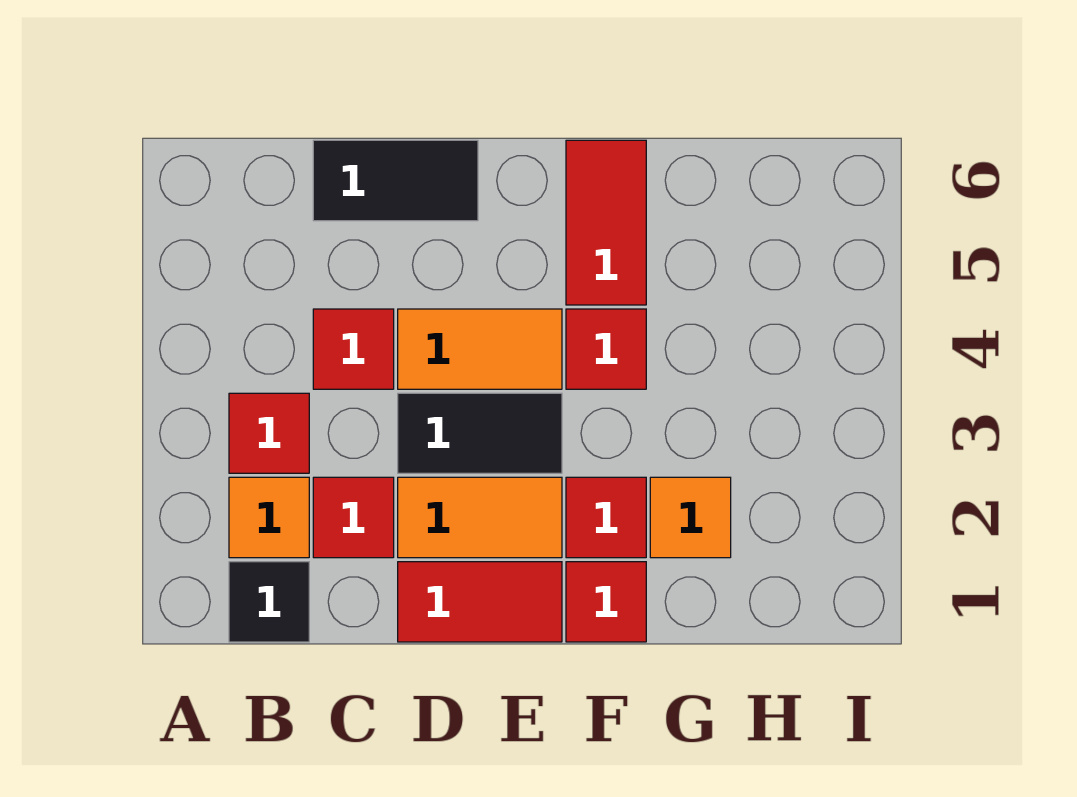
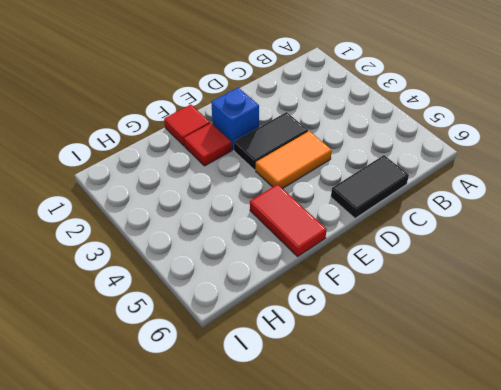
blue 1x1 brick [211,88,259,150] -> orange 1x2 tile [398,477,562,558]
none -> black 1x1 tile [229,562,309,642]
none -> orange 1x1 tile [229,477,309,558]
none -> red 1x1 tile [229,393,309,473]

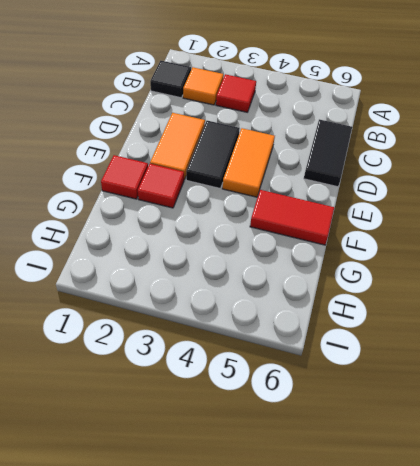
none -> red 1x1 tile [313,477,394,558]
none -> red 1x1 tile [313,309,394,389]
none -> red 1x2 tile [398,562,562,642]

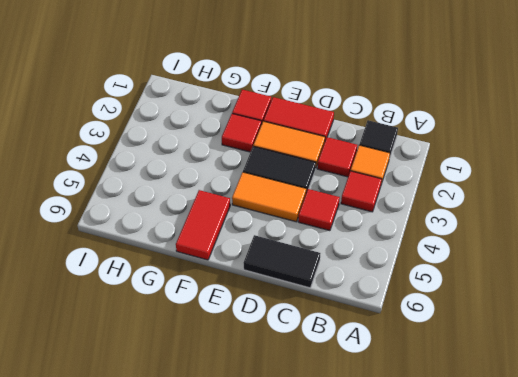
none -> red 1x1 tile [566,309,646,389]
none -> orange 1x1 tile [650,477,731,558]

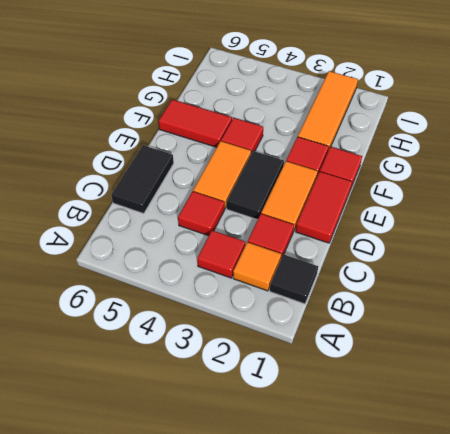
orange 1x3 tile [298,71,358,150] -> orange 1x1 tile [650,477,731,558]

